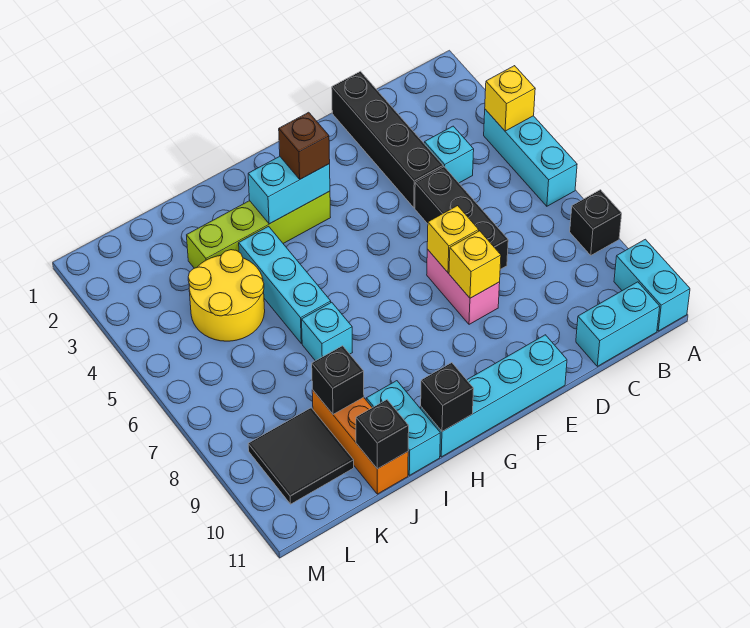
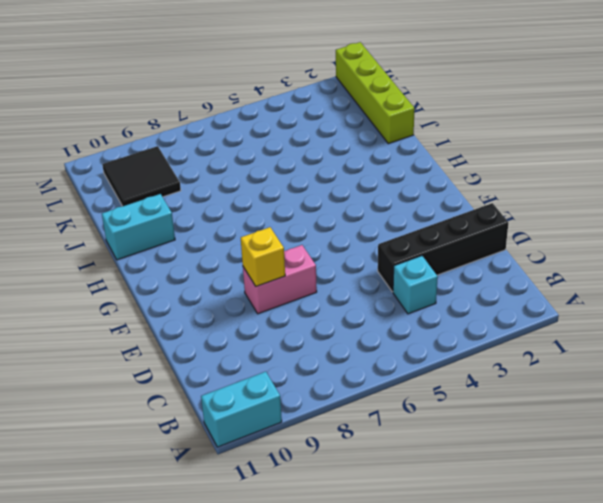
lime 1x4 brick [336,42,415,144] -> lime 1x4 brick moved to [187,191,331,268]
none -> cyan 1x3 brick [484,109,577,206]
none -> black 1x1 brick [570,190,622,255]
none -> cyan 1x2 brick [576,282,660,366]

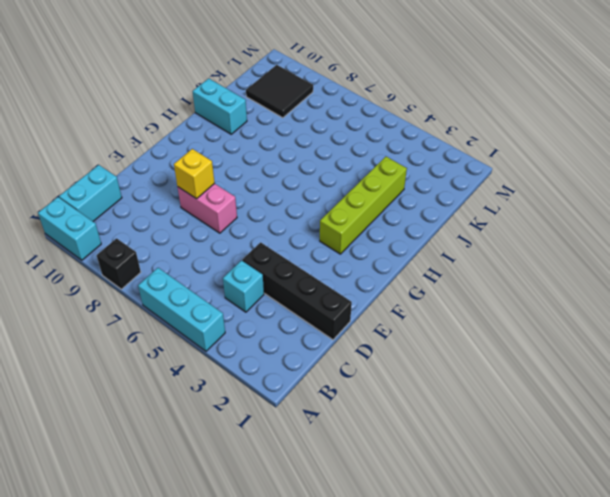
none -> black 1x3 brick [415,167,508,269]
none -> cyan 1x4 brick [421,335,567,457]
none -> cyan 1x3 brick [239,226,331,343]

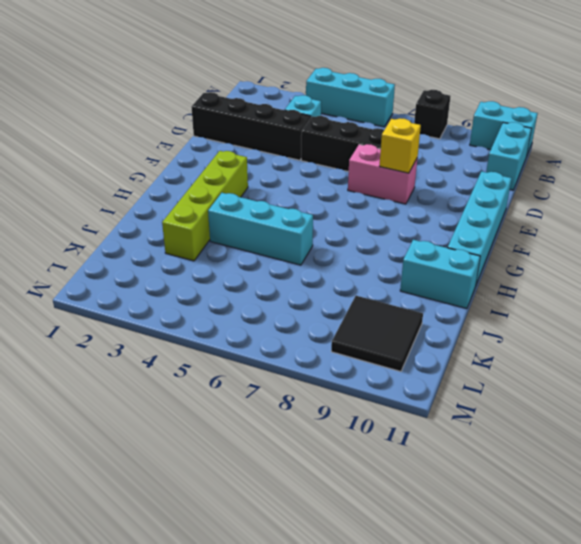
none -> cyan 1x1 brick [302,302,353,361]
none -> yellow 2x2 round brick [188,250,265,341]
none -> orange 1x3 brick [312,390,408,494]

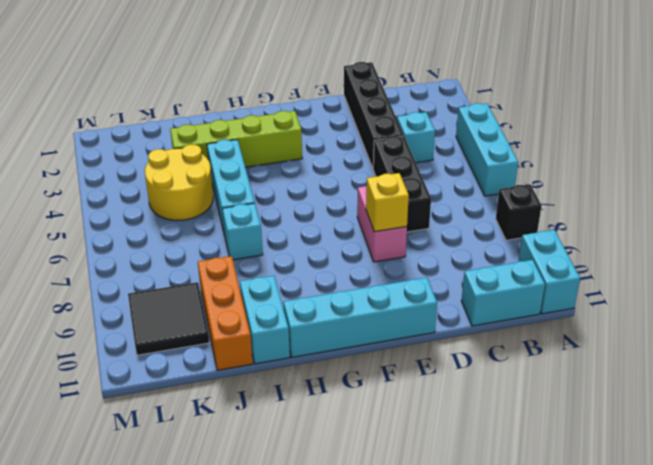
none -> yellow 1x1 brick [485,66,535,131]
none -> yellow 1x1 brick [427,206,479,273]
none -> cyan 1x2 brick [248,156,330,224]

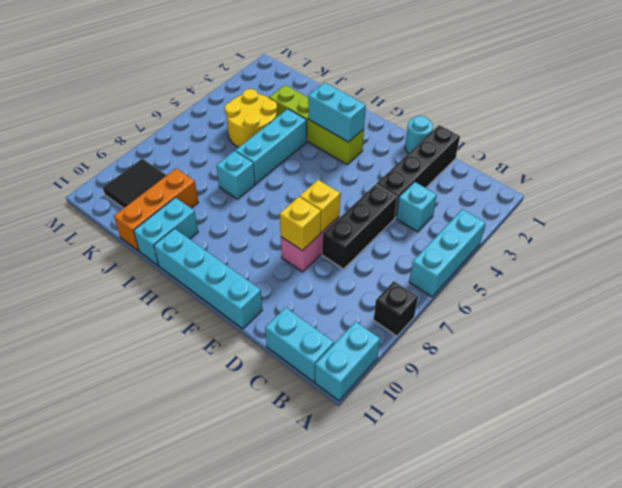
cyan 1x1 round brick [405,116,433,153] -> none
none -> yellow 1x1 brick [485,66,535,131]
none -> black 1x1 brick [421,363,474,431]
none -> black 1x1 brick [312,346,364,414]

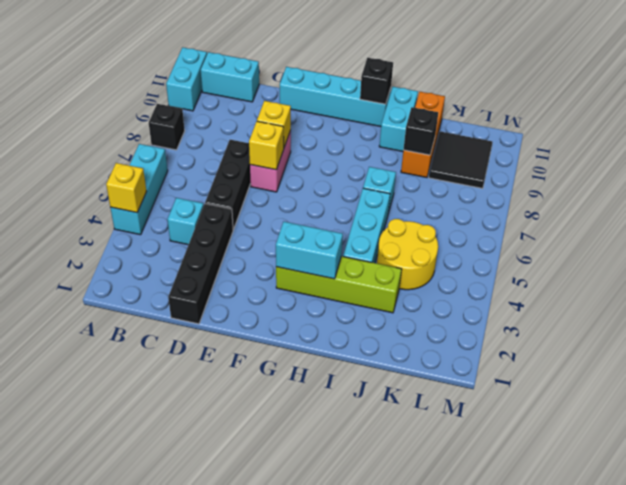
none -> black 1x1 brick [356,400,409,469]
none -> brown 1x1 brick [279,112,330,179]

